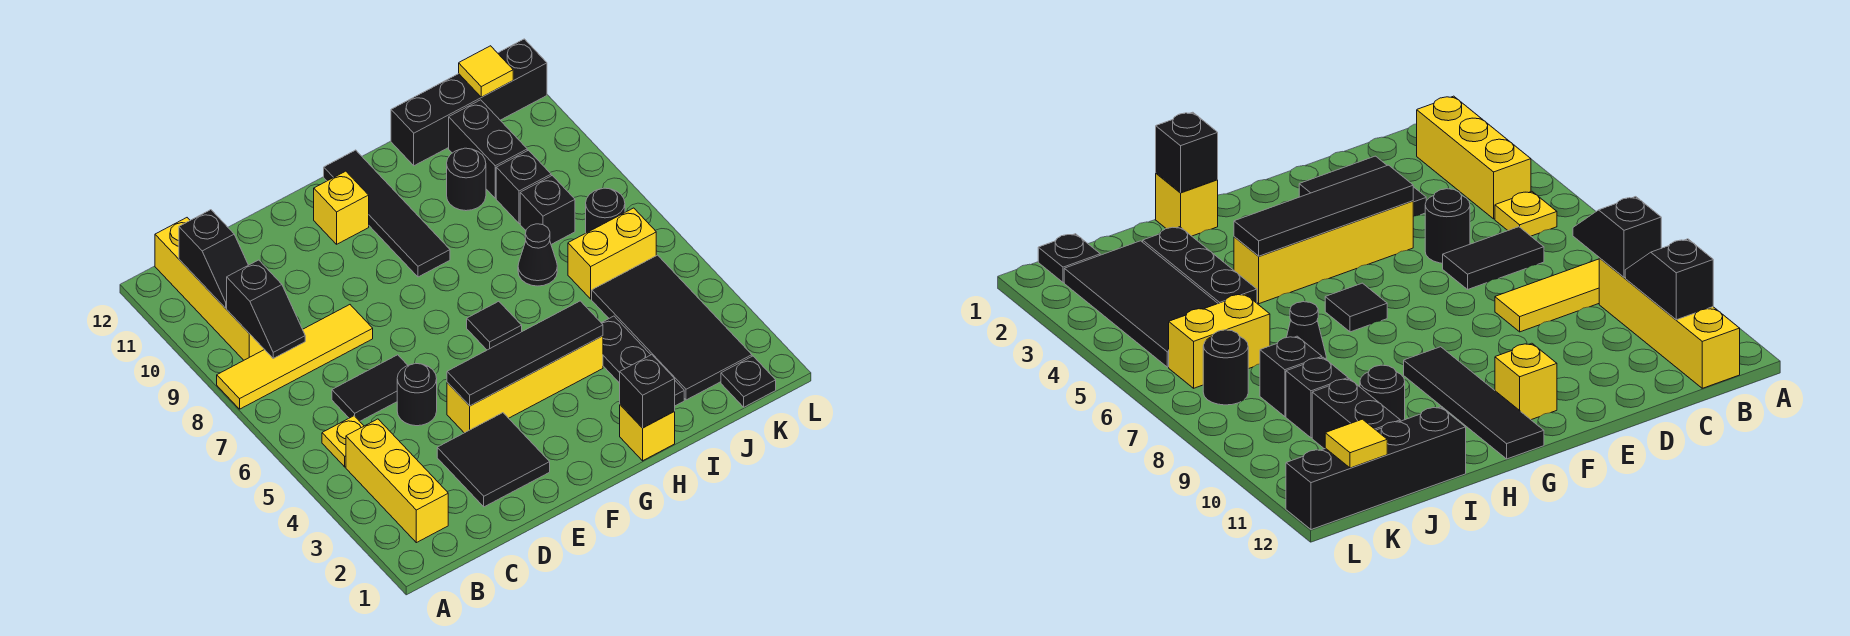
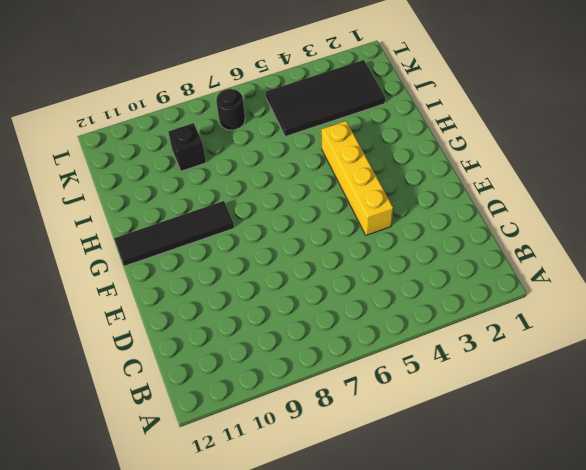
none -> yellow 1x4 tile [217,305,373,409]
none -> yellow 1x3 brick [346,419,448,543]
none -> yellow 1x1 plate [322,416,364,467]

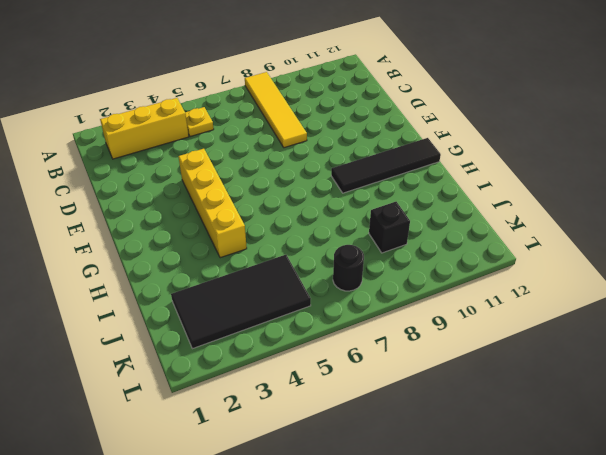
none -> yellow 1x4 brick [155,218,265,360]
none -> black 1x2 tile [332,355,408,421]
none -> black 2x2 tile [437,413,550,507]

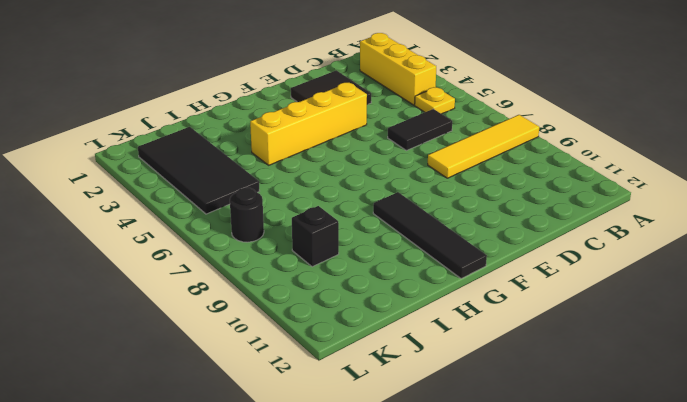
none -> yellow 1x4 brick [155,218,265,360]
none -> black 1x1 round brick [397,363,437,426]
none -> yellow 1x1 brick [314,171,369,244]

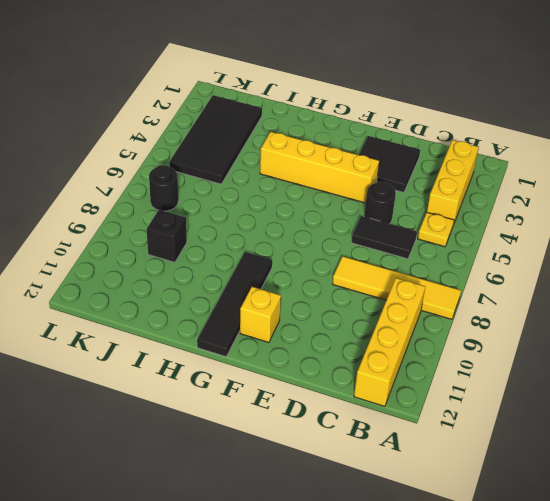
none -> black 1x1 tile [467,301,522,350]
none -> yellow 1x1 brick [620,405,675,461]
none -> black 1x3 plate [602,316,684,406]

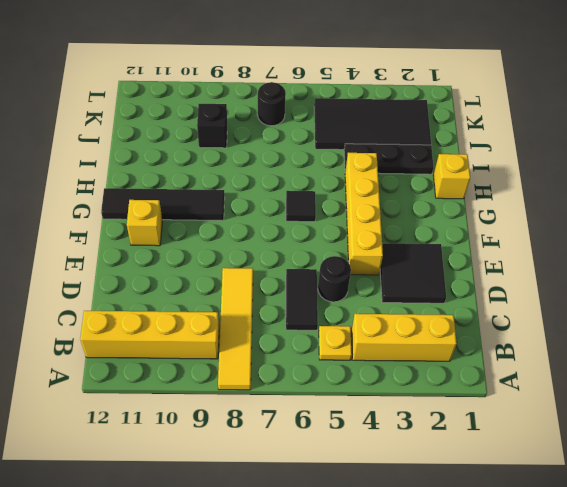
none -> black 1x1 cone [518,224,557,286]
none -> black 1x1 round brick [447,148,486,211]
none -> black 1x4 brick [391,39,547,166]

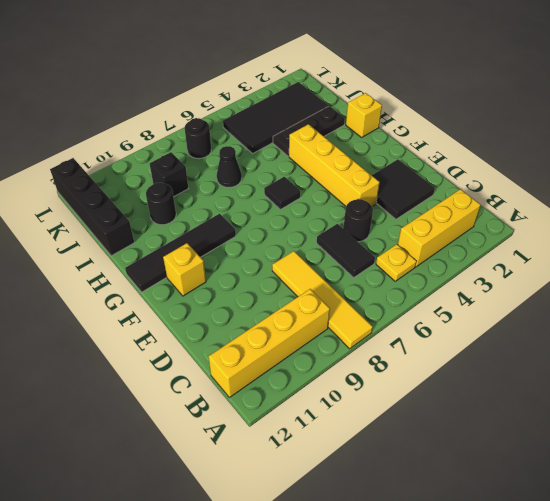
none -> yellow 1x2 brick [568,208,656,299]
none -> black 1x1 brick [520,176,575,244]
none -> black 1x2 brick [449,100,527,198]

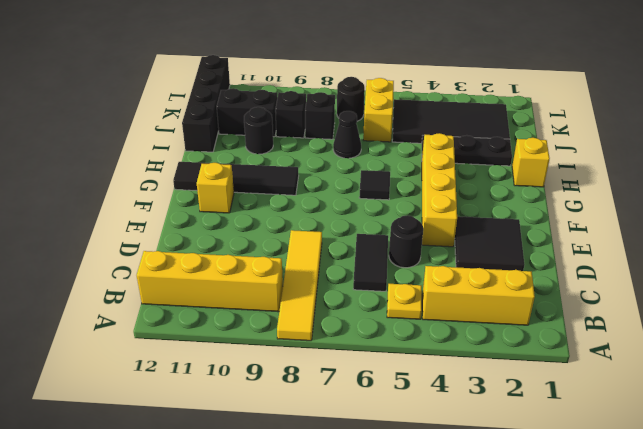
none -> black 1x1 plate [721,356,776,407]
none -> black 1x2 slope [227,260,305,358]
none -> black 1x2 slope [179,210,248,308]

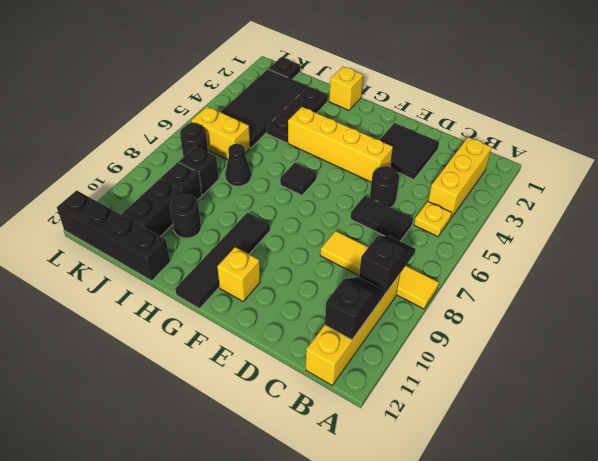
none -> black 1x4 tile [447,301,603,406]
none -> black 1x1 brick [620,355,675,428]
none -> yellow 1x1 tile [459,46,513,97]

